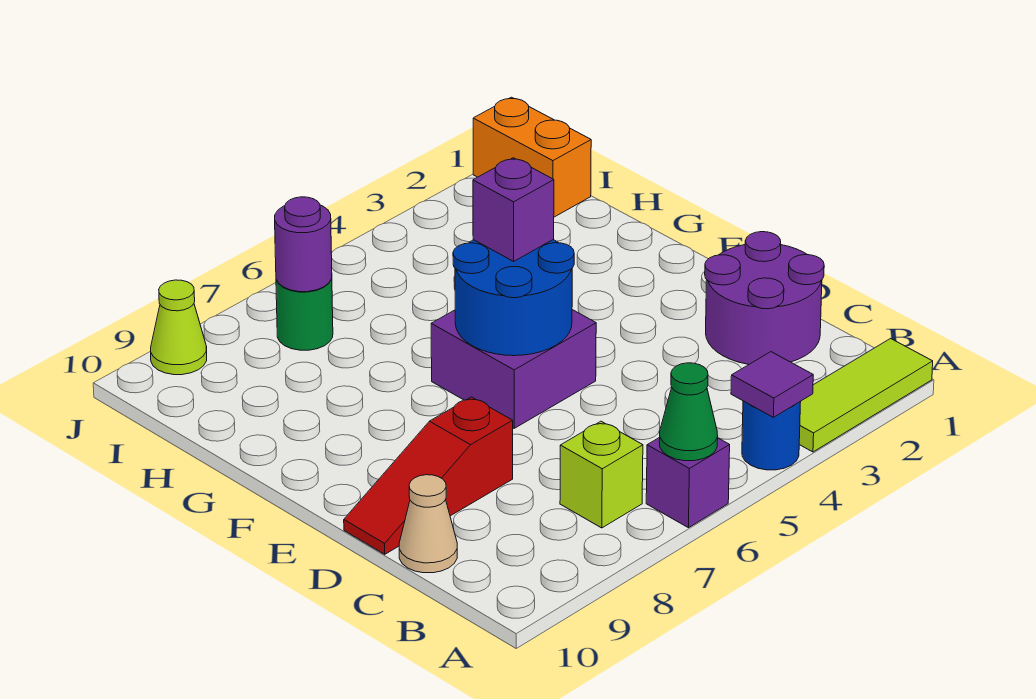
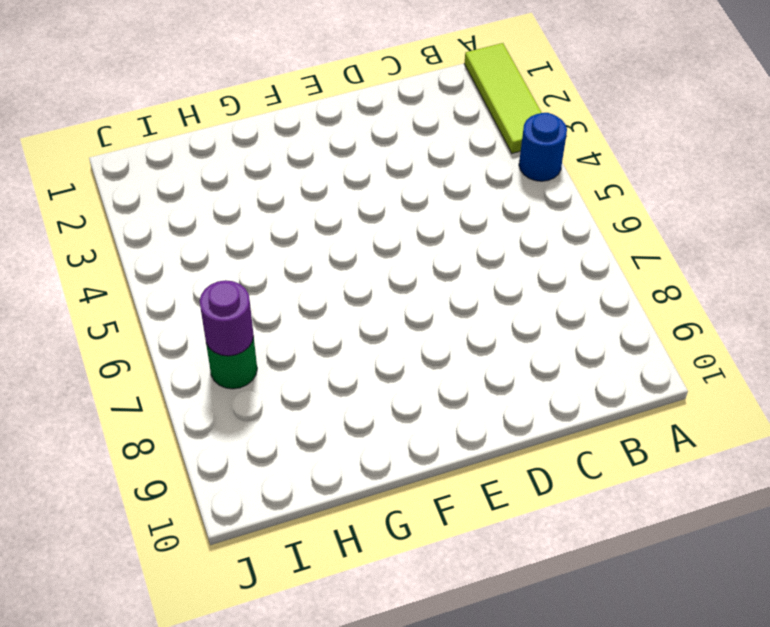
none -> purple 1x1 brick [646,437,730,528]
none -> lime 1x1 brick [560,421,643,528]
none -> purple 2x2 round brick [705,232,824,364]

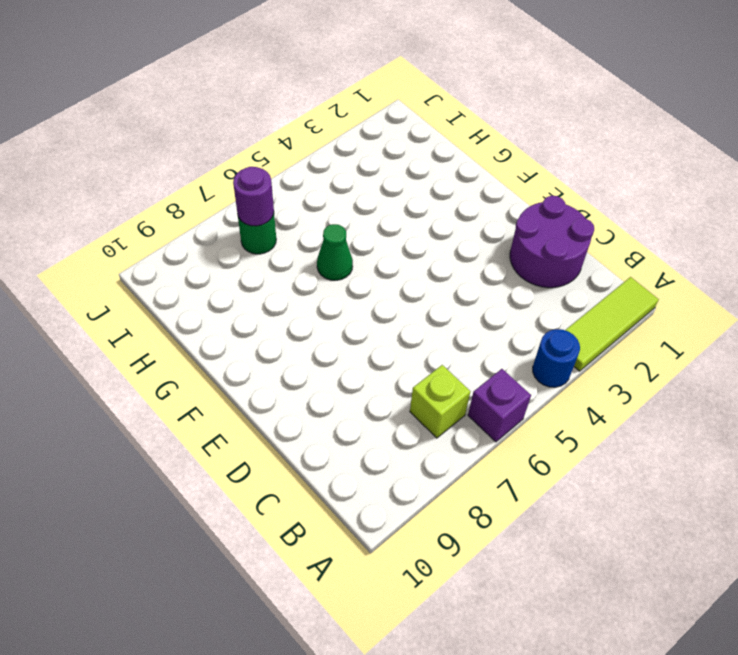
green 1x1 cone [317,224,353,280] -> green 1x1 cone moved to [659,363,718,461]
none -> tan 1x1 cone [399,475,457,573]
none -> red 1x3 slope [344,397,513,554]
none -> purple 2x2 brick [431,310,596,428]

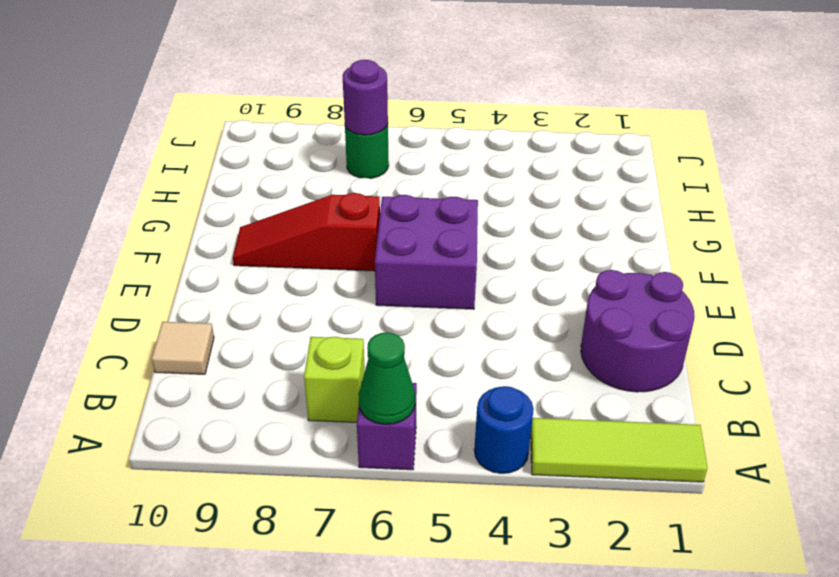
tan 1x1 tile [152,322,214,374] -> tan 1x1 cone [399,475,457,573]
red 1x3 slope [233,193,380,271] -> red 1x3 slope moved to [344,397,513,554]
none -> orange 1x2 brick [473,97,591,217]
none -> lime 1x1 cone [151,280,207,375]
none -> purple 1x1 tile [731,352,813,417]

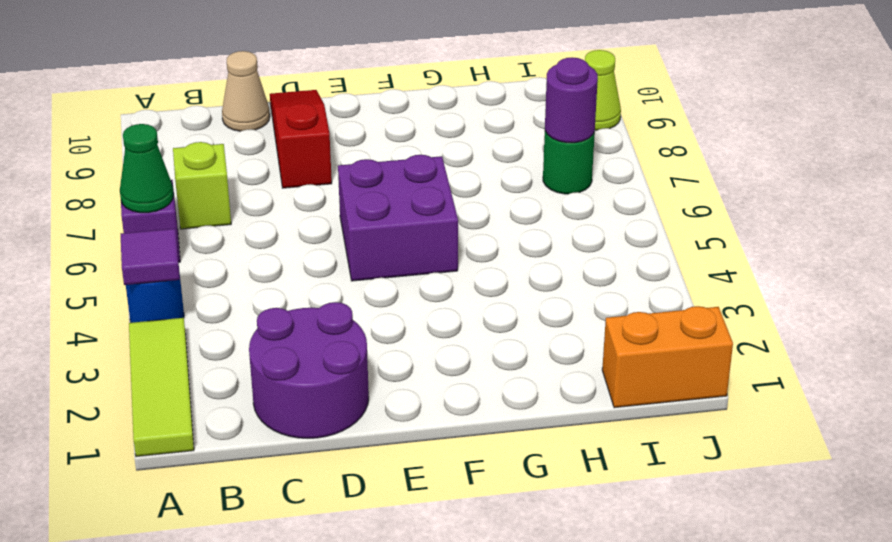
none -> blue 2x2 round brick [453,240,574,356]
none -> purple 1x1 brick [473,158,554,261]

